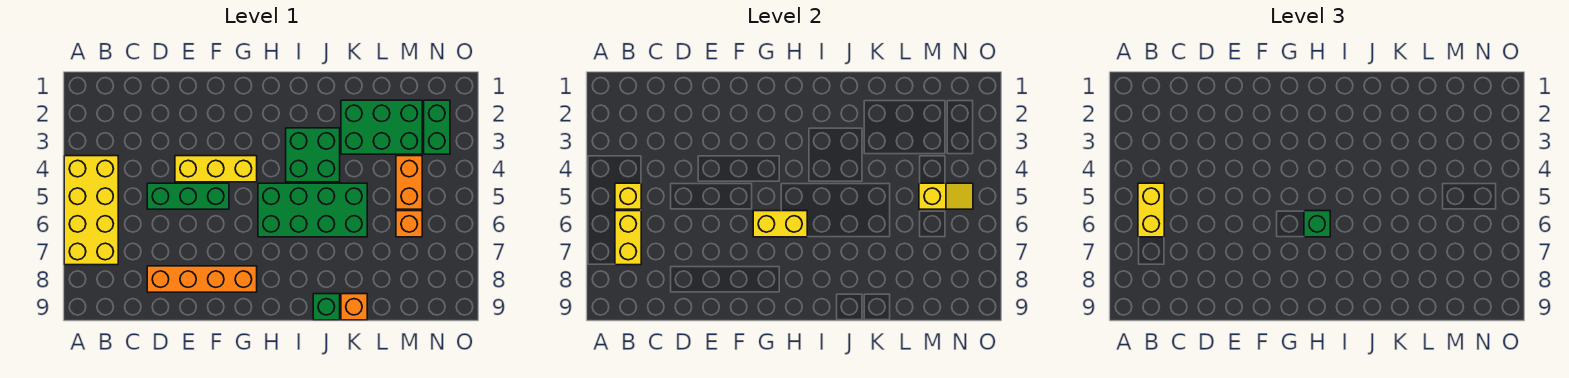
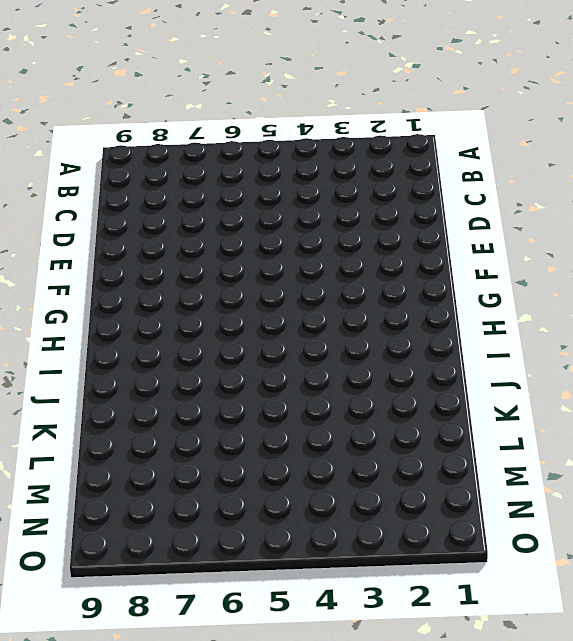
none -> yellow 2x4 brick [64,156,118,265]
none -> green 1x3 brick [147,183,229,209]
none -> orange 1x4 brick [147,266,257,292]

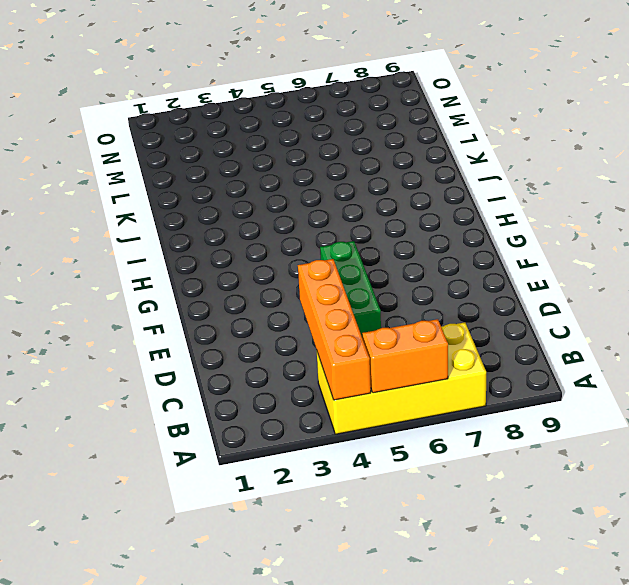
orange 1x4 brick [298,259,371,400] -> orange 1x4 brick moved to [147,266,257,292]
orange 1x2 brick [362,319,448,393] -> orange 1x2 brick moved to [396,156,422,209]
none -> yellow 1x3 brick [175,156,257,182]
none -> green 2x4 brick [258,183,367,237]
none -> green 2x2 brick [286,128,340,182]

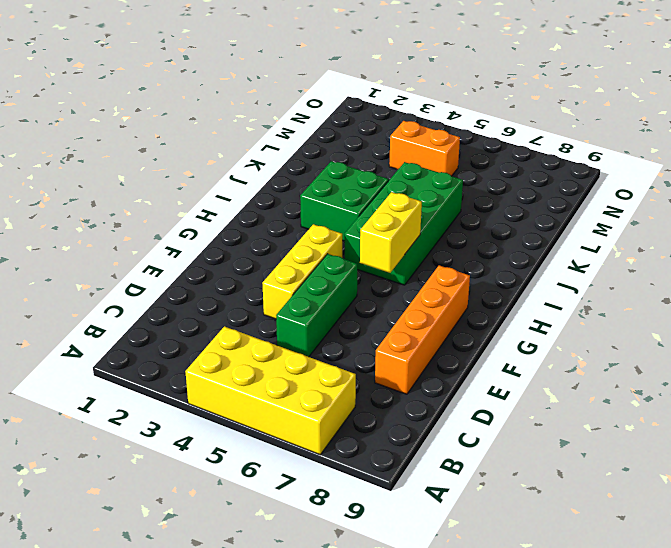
none -> green 1x1 brick [313,294,340,320]
none -> green 2x3 brick [341,100,422,154]
none -> orange 1x1 brick [341,294,367,320]

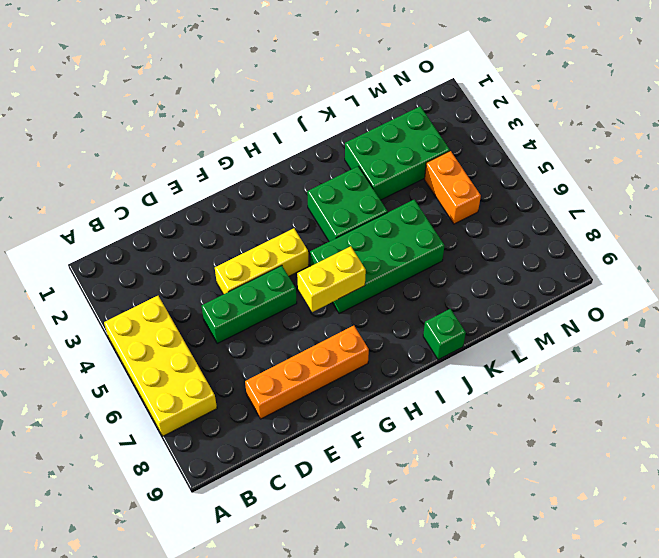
none -> orange 1x1 brick [341,294,367,320]
none -> orange 1x1 brick [396,211,422,237]
none -> green 1x2 brick [424,100,450,154]

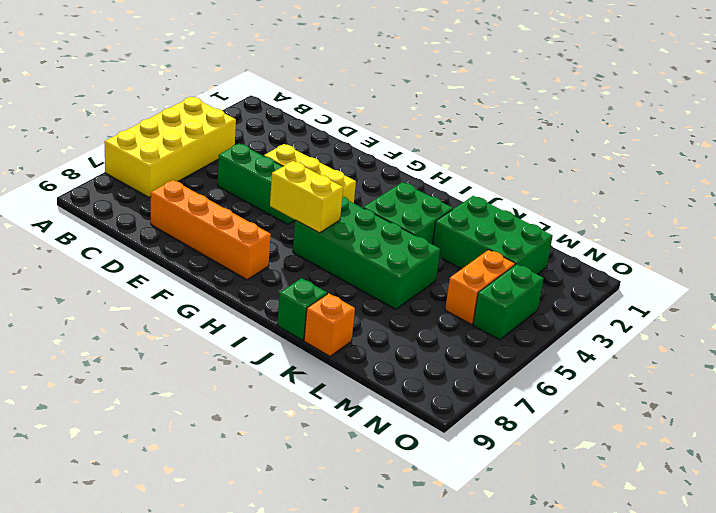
green 1x2 brick [473,264,544,340] -> green 1x2 brick moved to [424,100,450,154]
none -> orange 1x1 brick [396,211,422,237]
none -> yellow 1x1 brick [615,183,641,209]
none -> yellow 1x2 brick [615,211,641,265]

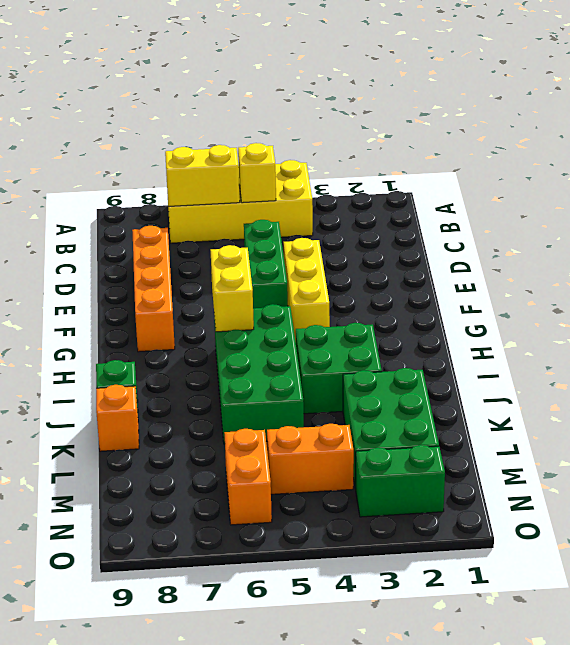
orange 1x2 brick [224,429,272,525] -> orange 1x1 brick [396,211,422,237]
none -> yellow 1x2 slope [919,183,973,209]
none -> yellow 1x2 brick [1138,183,1164,237]
none -> green 1x1 brick [1304,211,1330,237]

